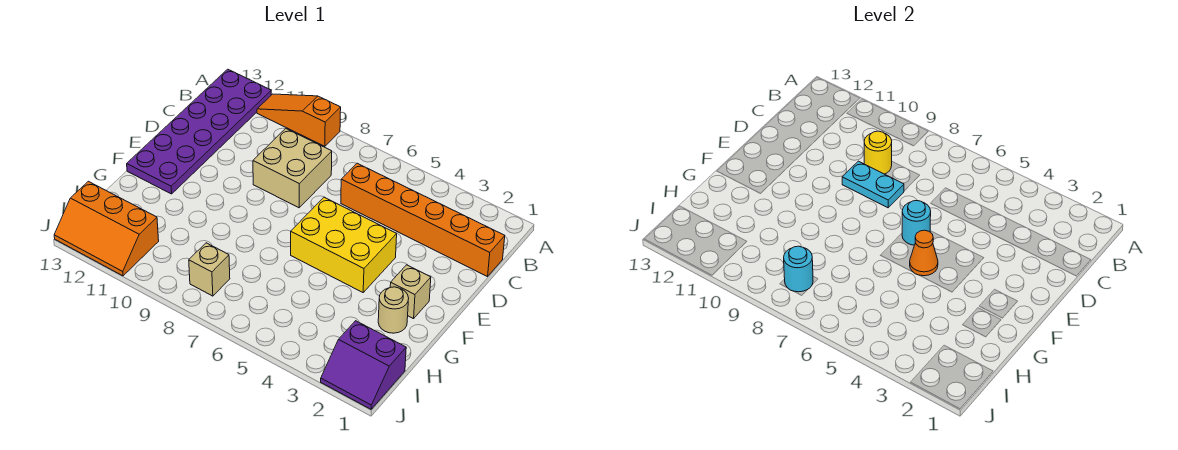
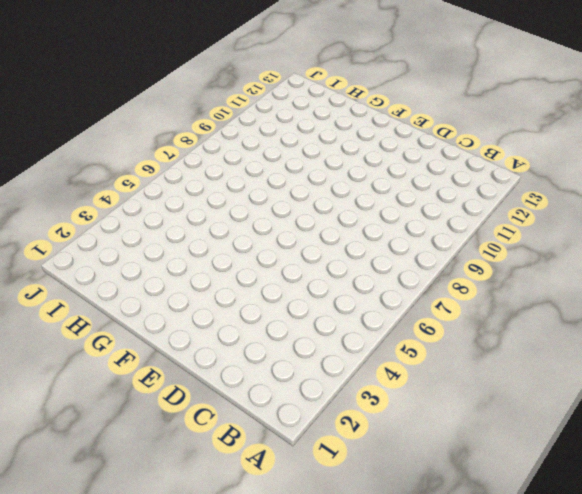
none -> orange 1x3 slope [257,94,341,146]
none -> purple 2x6 plate [127,69,271,194]
none -> orange 1x6 brick [341,163,505,277]

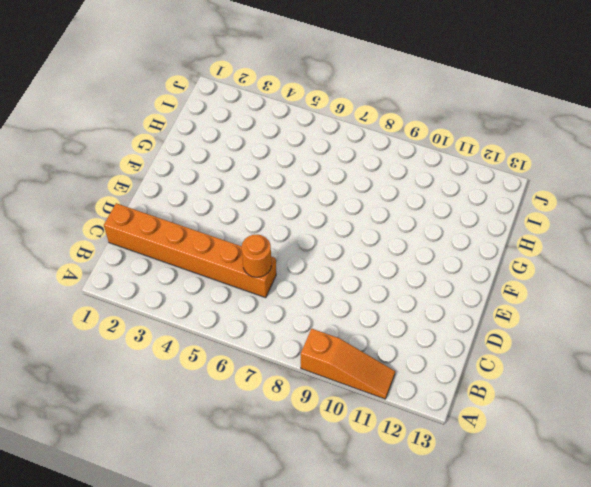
orange 1x1 round brick [242,235,271,277] -> none
none -> purple 2x6 plate [127,69,271,194]
none -> tan 2x2 brick [253,129,332,208]
none -> yellow 2x3 brick [291,197,397,292]

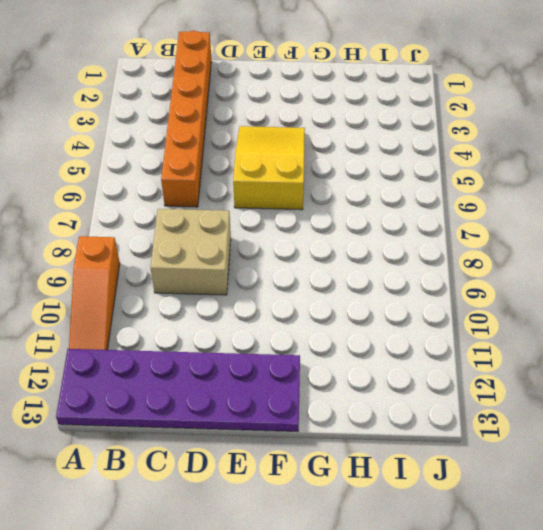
yellow 2x3 slope [233,126,305,210] -> yellow 2x3 brick [291,197,397,292]
none -> tan 1x1 brick [390,265,431,319]
none -> tan 1x1 round brick [378,287,409,333]
none -> purple 2x2 slope [321,321,406,409]

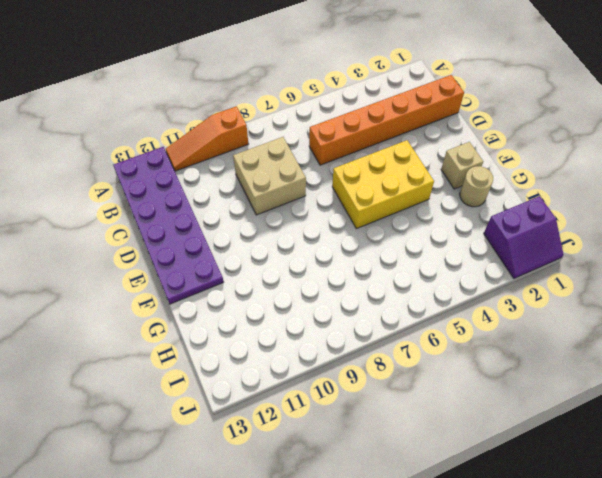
none -> tan 1x1 brick [189,243,230,296]
none -> orange 2x3 slope [54,181,159,276]
none -> yellow 1x1 round brick [864,131,892,174]

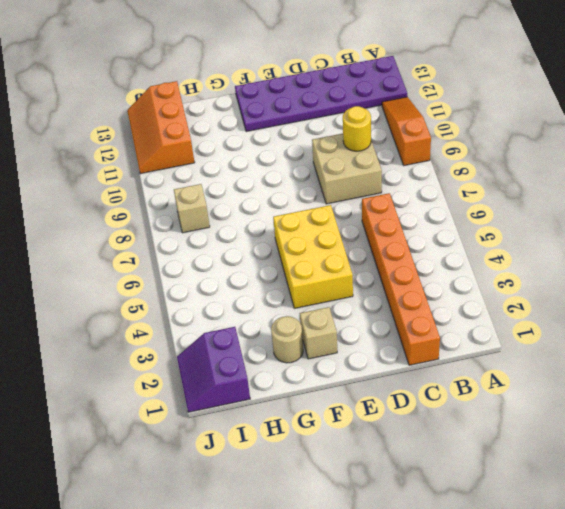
none -> cyan 1x2 plate [842,161,904,208]
none -> cyan 1x1 round brick [902,201,931,245]
none -> orange 1x1 cone [910,230,938,276]

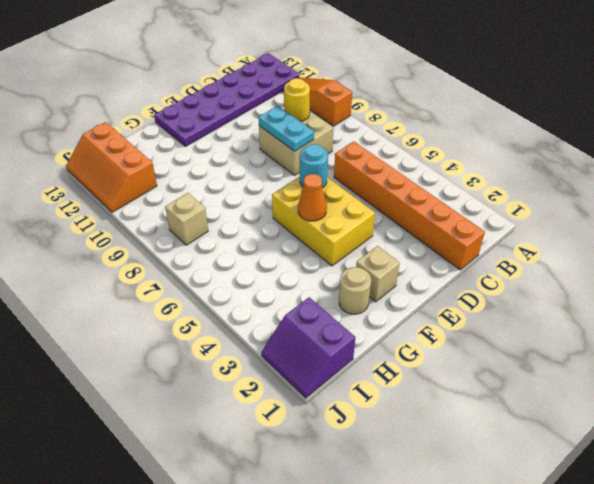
none -> cyan 1x1 round brick [784,246,813,292]

